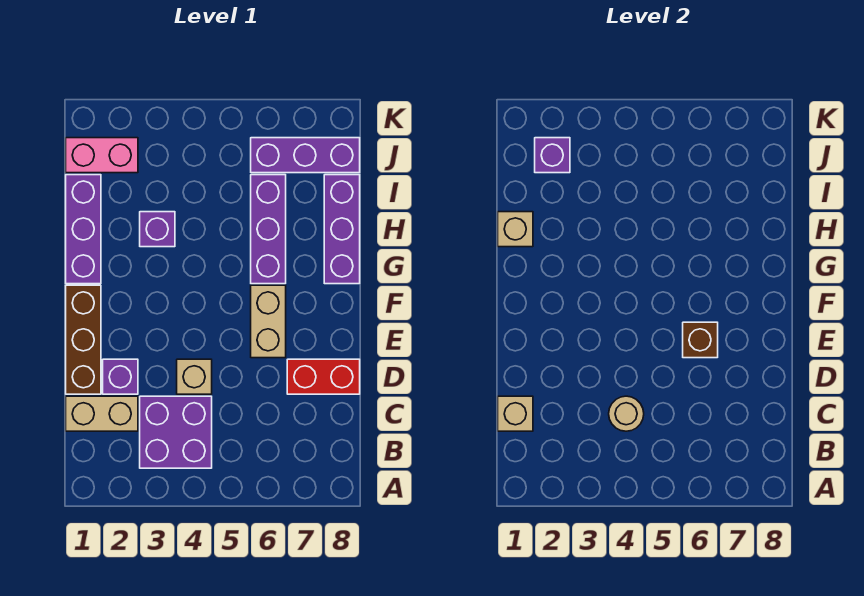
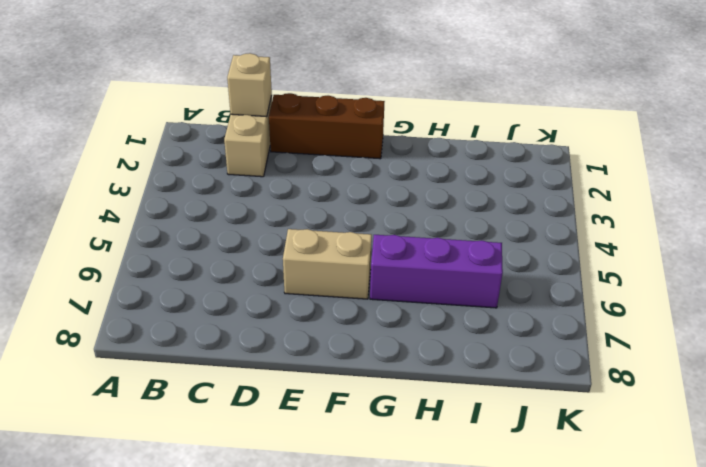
none -> purple 2x2 brick [140,396,212,468]
none -> purple 1x1 brick [103,359,138,394]
none -> tan 1x1 brick [177,359,212,394]

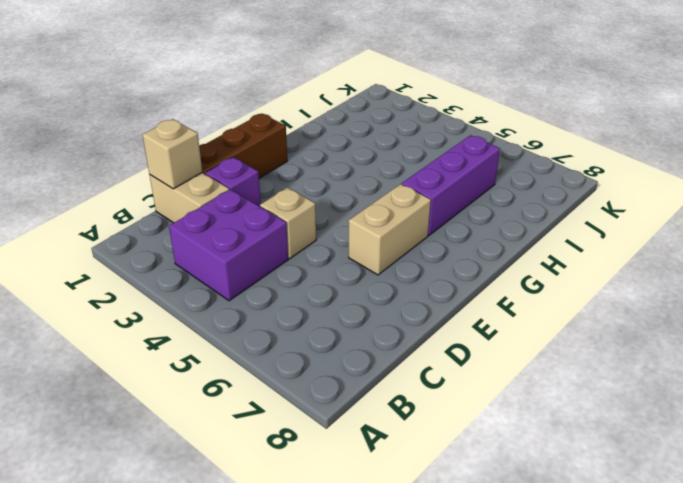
none -> red 1x2 brick [287,359,360,394]
none -> purple 1x3 brick [66,175,101,284]
none -> purple 1x3 brick [324,175,360,284]

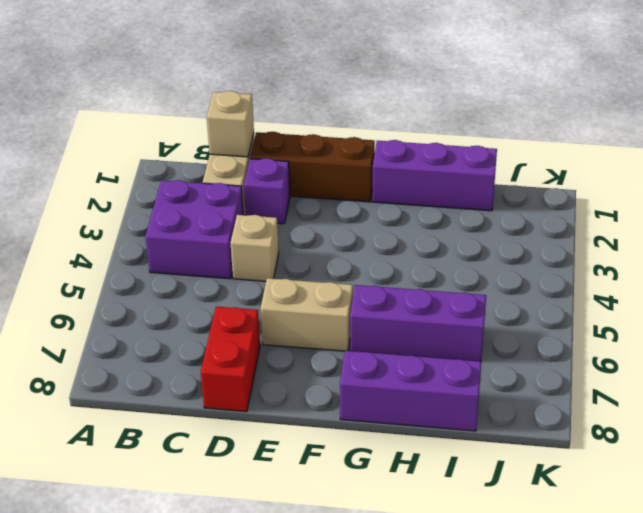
none -> purple 1x1 brick [140,212,175,247]
none -> pink 1x2 brick [66,138,138,173]
none -> purple 1x3 brick [251,138,360,173]

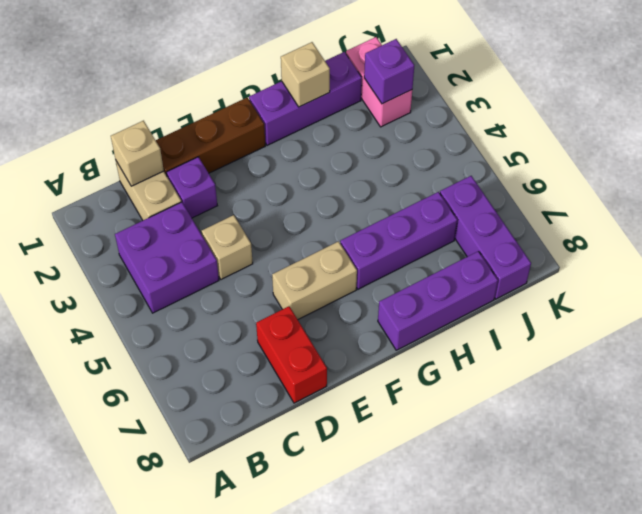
none -> purple 1x1 brick [140,212,175,247]
none -> tan 1x1 round brick [609,396,644,431]
none -> brown 1x1 brick [683,322,718,358]

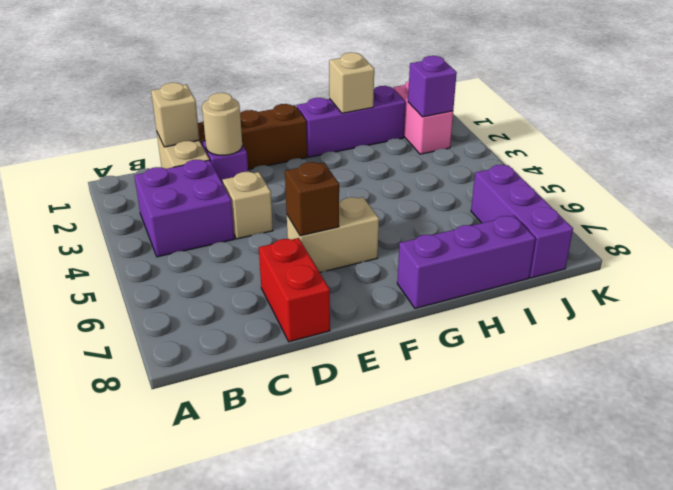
tan 1x1 round brick [202,93,242,156] -> tan 1x1 round brick moved to [609,396,644,431]
none -> purple 1x3 brick [251,175,286,284]
none -> purple 1x1 brick [140,212,175,247]

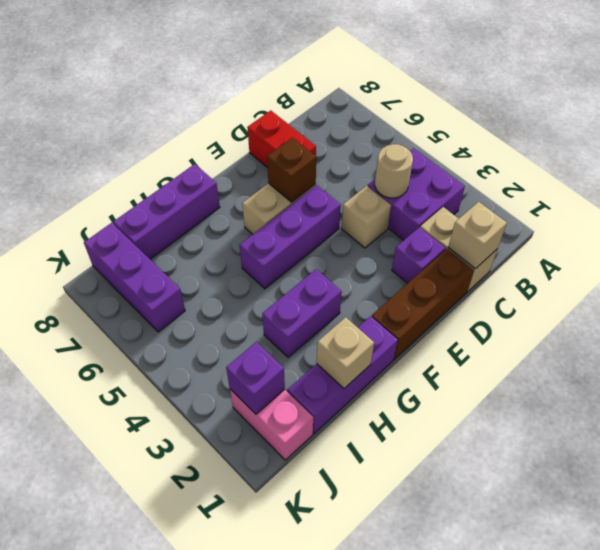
purple 1x3 brick [240,185,341,289] -> purple 1x3 brick moved to [251,175,286,284]
purple 1x2 brick [262,269,342,357] -> purple 1x1 brick [140,212,175,247]

